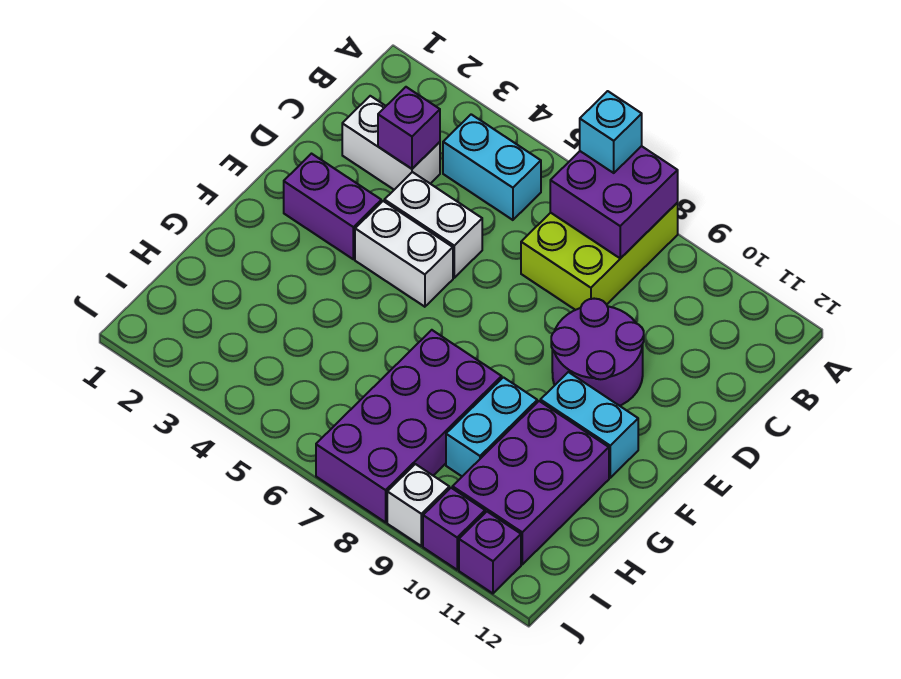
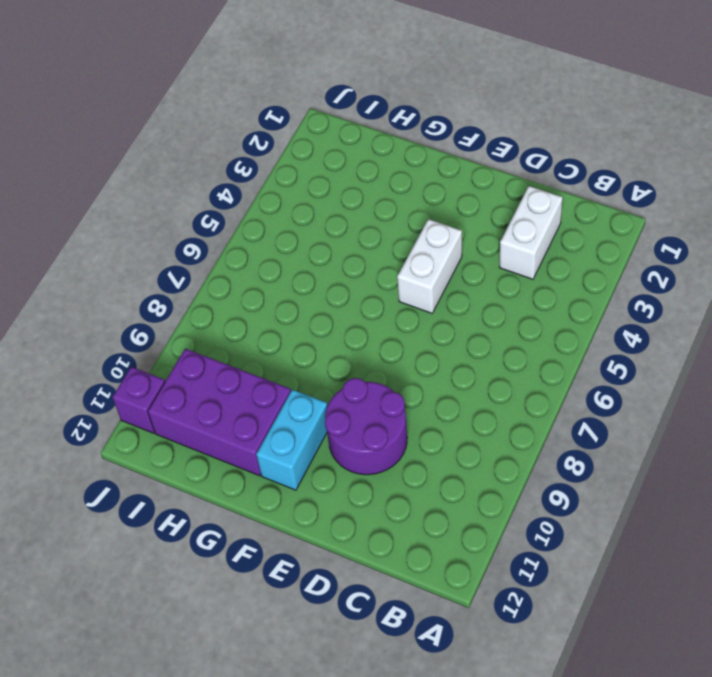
none -> lime 2x3 brick [521,203,678,310]
none -> cyan 1x2 brick [443,114,541,220]
none -> white 1x2 brick [384,172,482,278]

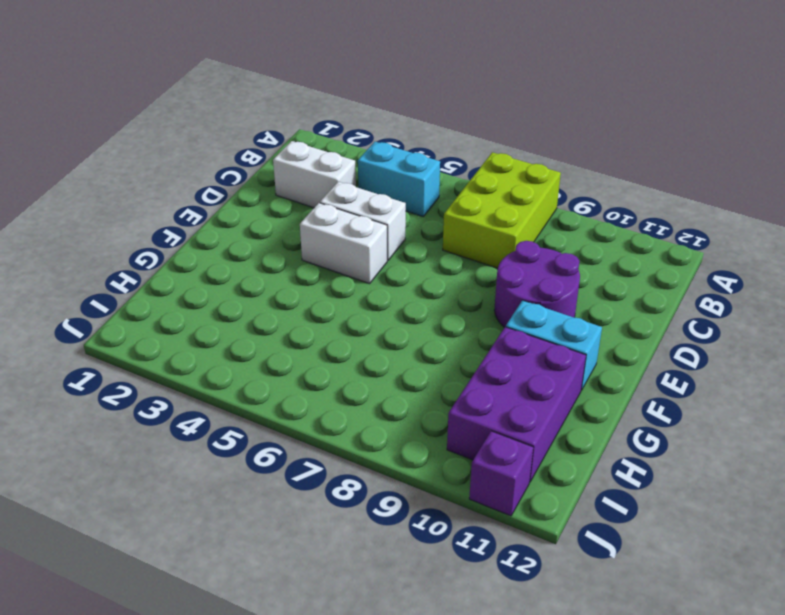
none -> purple 1x2 brick [284,154,381,259]
none -> purple 2x4 brick [316,330,502,522]
none -> cyan 1x2 brick [446,377,537,476]

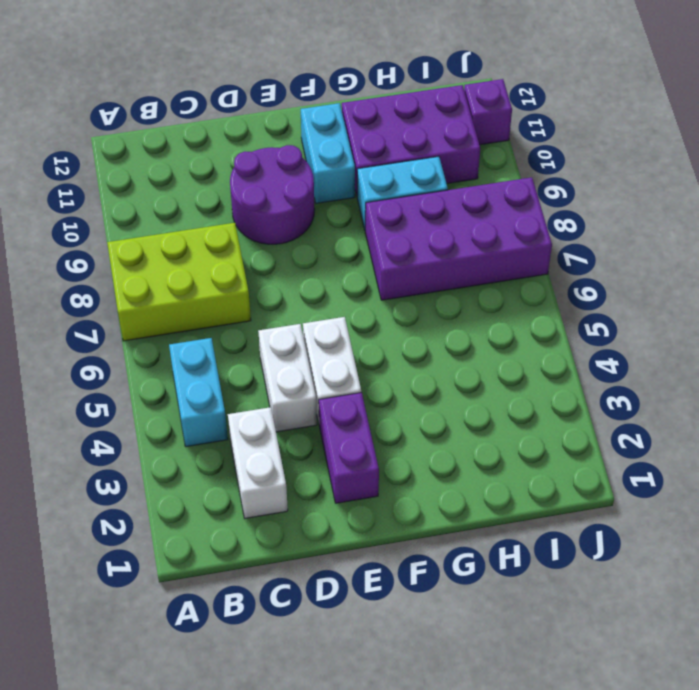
none -> white 1x1 brick [387,464,449,546]
none -> purple 1x1 brick [423,488,485,570]
none -> purple 2x2 brick [550,146,678,258]

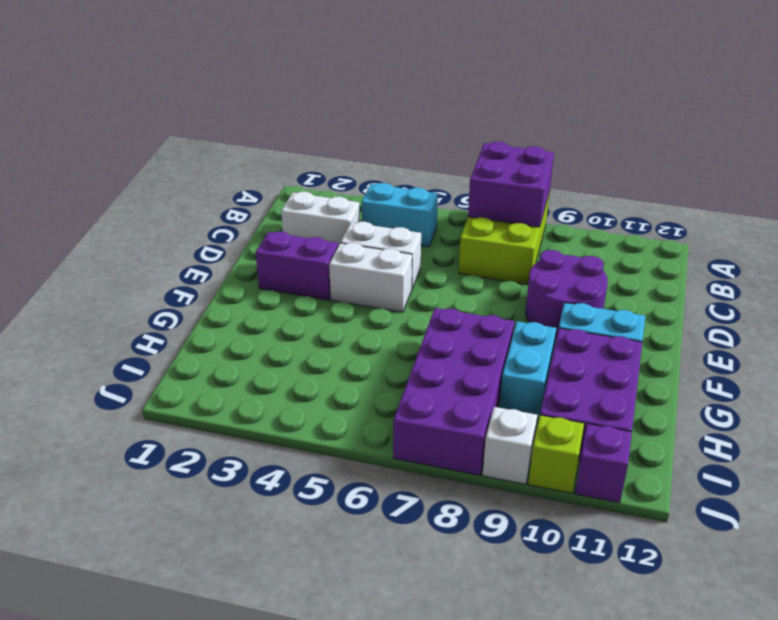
lime 1x1 brick [528,415,584,493] -> purple 1x1 brick [423,488,485,570]
none -> purple 1x1 brick [378,87,440,169]
none -> cyan 1x1 brick [580,91,642,173]

